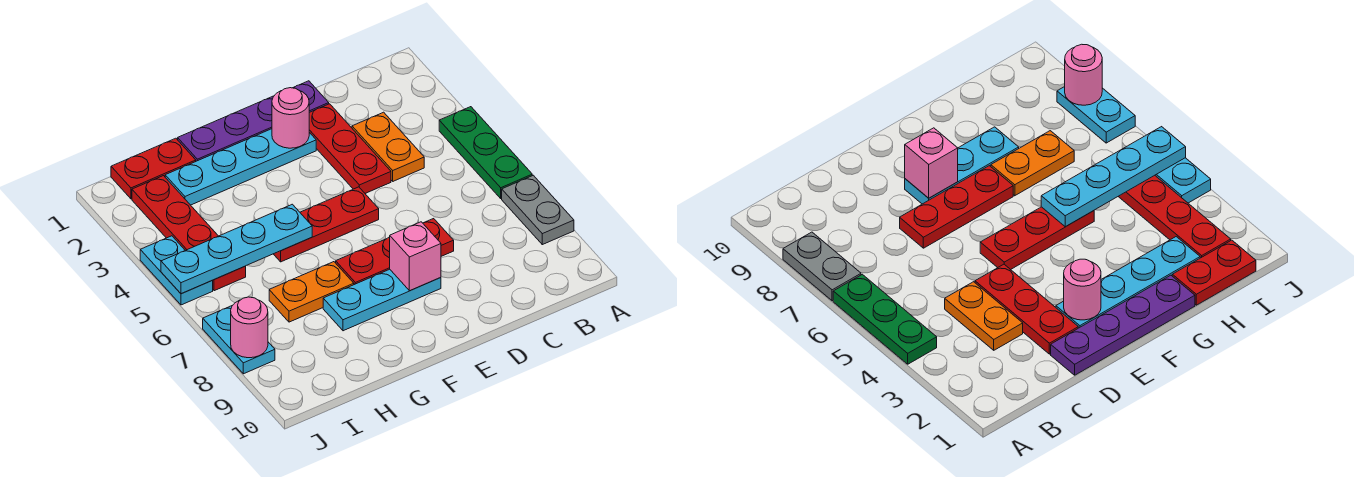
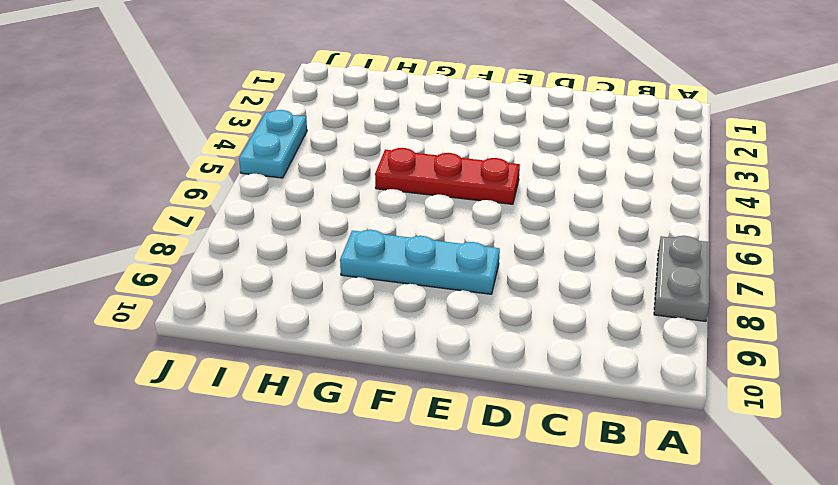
none -> green 1x3 plate [439,107,532,199]
none -> orange 1x2 plate [352,112,424,181]
none -> purple 1x4 plate [178,81,329,161]

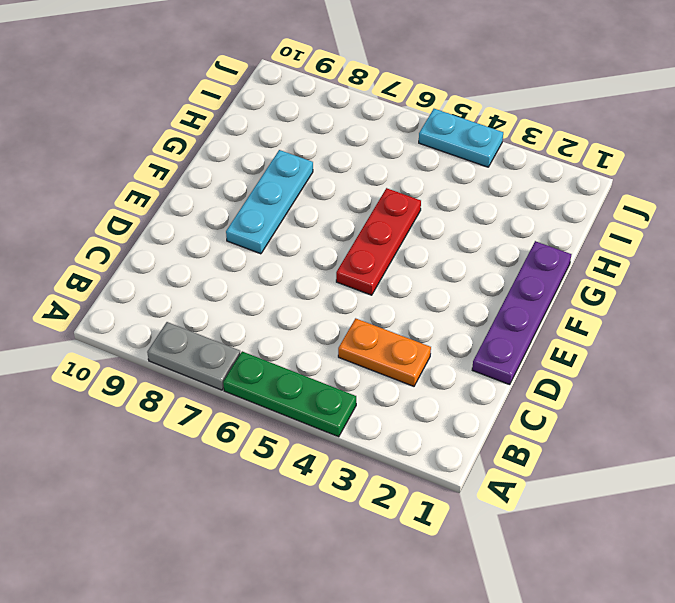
none -> red 1x3 plate [309,104,391,193]
none -> red 1x3 plate [336,219,454,285]
none -> cyan 1x4 plate [165,129,316,205]

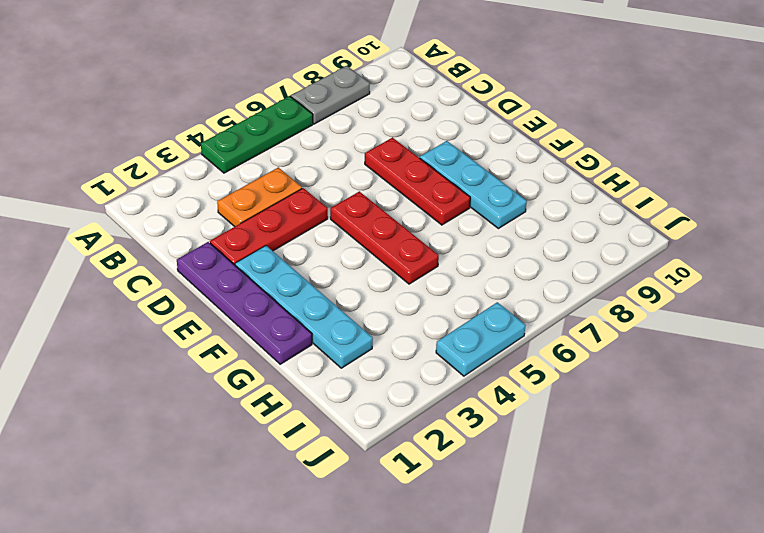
none -> orange 1x2 plate [269,262,354,322]
none -> red 1x2 plate [111,138,196,199]
none -> red 1x4 plate [132,176,246,291]

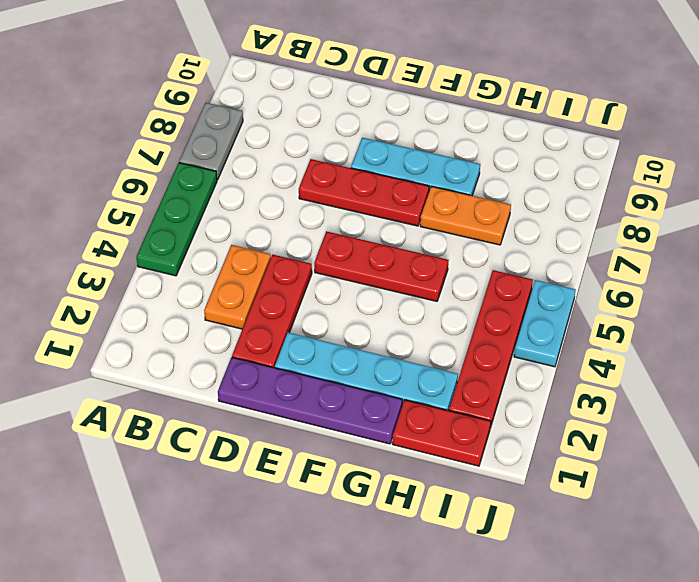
none -> cyan 1x2 plate [203,305,275,374]
none -> pink 1x1 round brick [272,88,309,148]
none -> pink 1x1 brick [390,222,441,291]

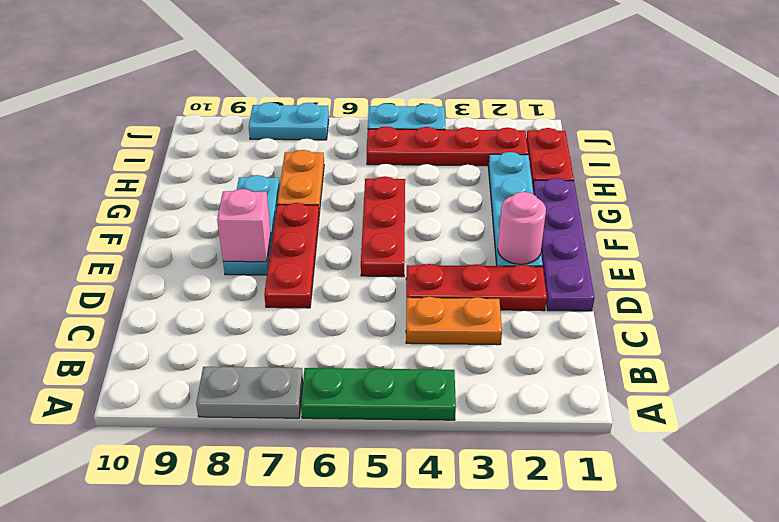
none -> cyan 1x4 plate [161,204,312,294]
none -> pink 1x1 round brick [231,297,268,358]

